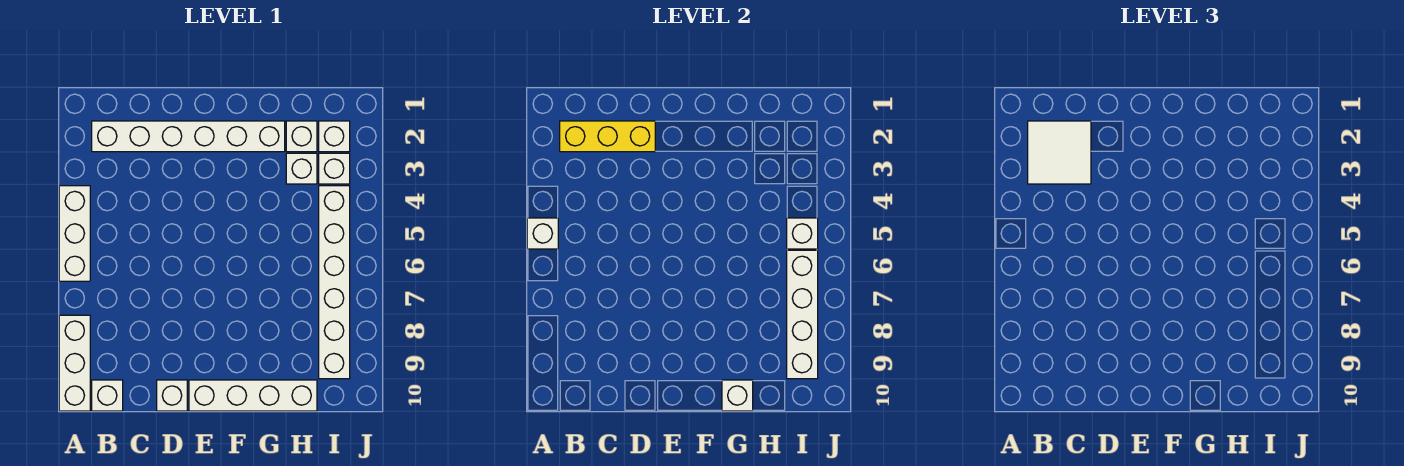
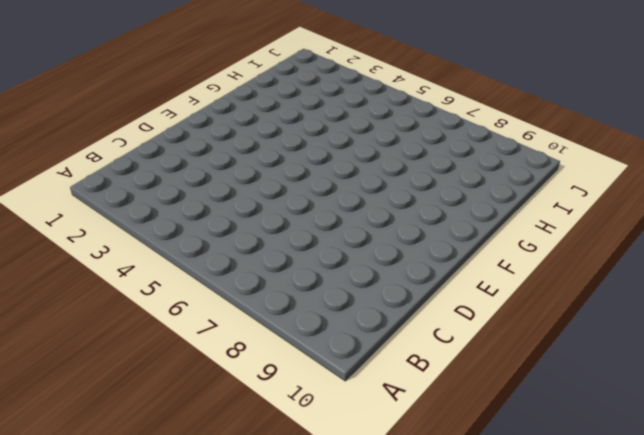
none -> white 1x3 brick [59,186,90,281]
none -> white 1x3 brick [59,315,90,411]
none -> white 1x6 brick [92,121,285,152]

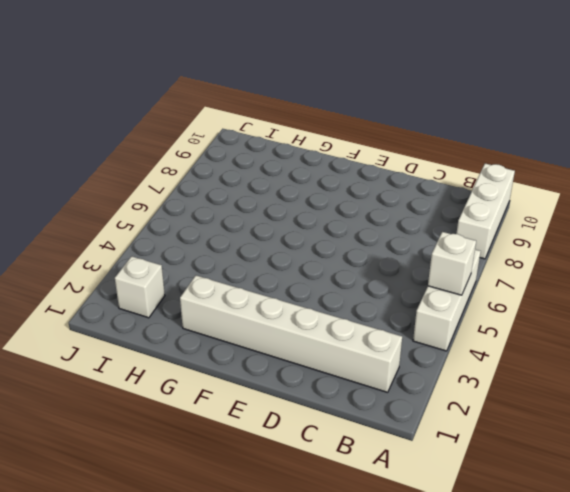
none -> white 1x1 brick [92,380,123,411]
none -> white 1x1 brick [157,380,187,411]
none -> white 1x4 brick [189,380,317,411]

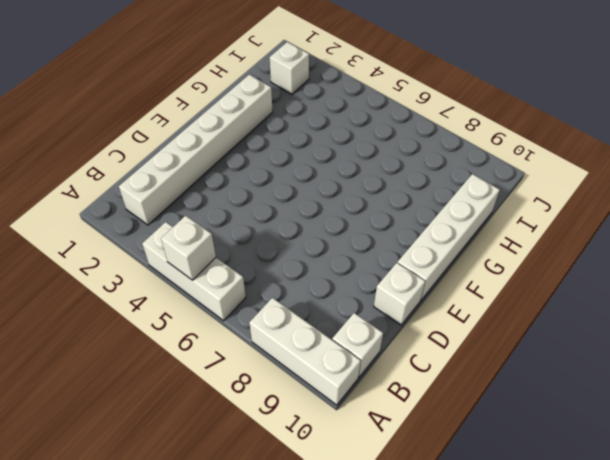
none -> white 1x1 brick [286,121,317,152]
none -> white 1x1 brick [286,153,317,184]
none -> white 1x1 brick [319,153,350,184]

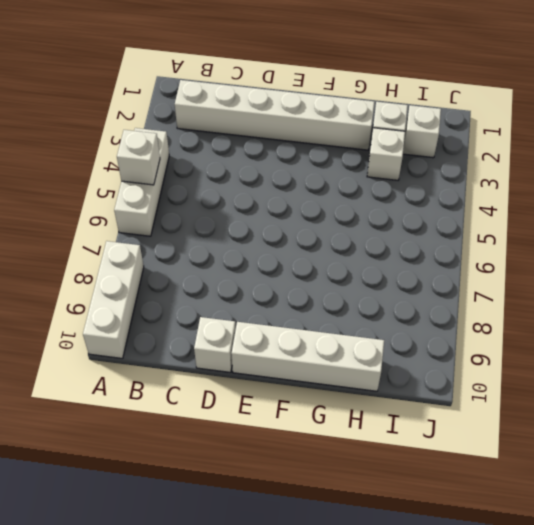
none -> white 1x1 brick [92,380,123,411]
none -> white 1x1 brick [319,153,350,184]
none -> white 1x6 brick [319,186,350,379]

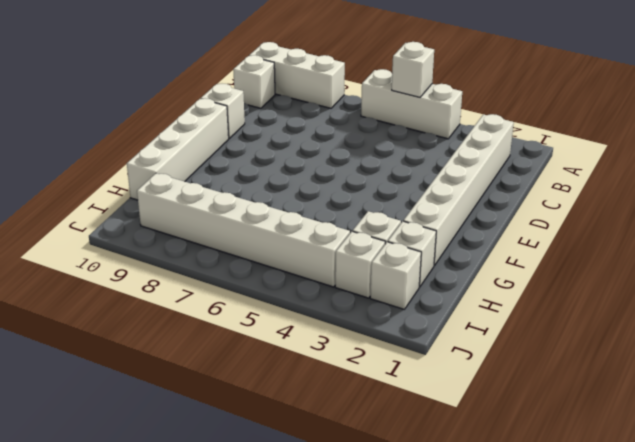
none -> yellow 1x3 brick [560,121,655,152]
none -> white 1x1 brick [722,380,753,411]
none -> white 1x1 brick [787,218,818,249]

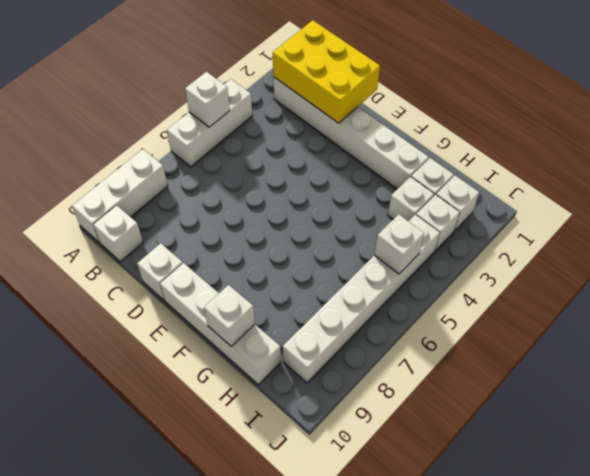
yellow 2x3 brick [273,20,380,123] -> yellow 1x3 brick [560,121,655,152]
none -> white 1x4 brick [787,250,818,379]
none -> white 2x2 tile [1028,121,1091,184]

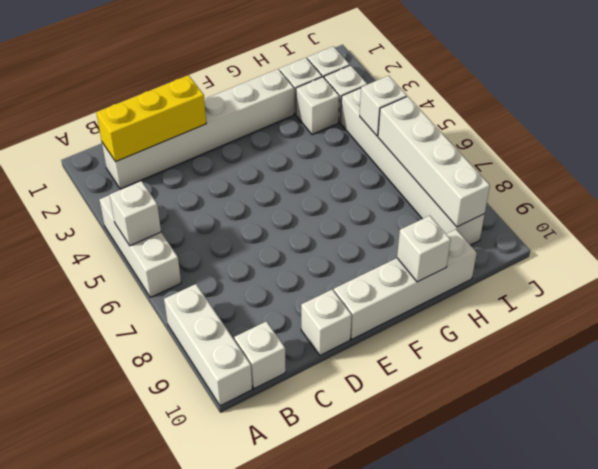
none -> white 2x2 tile [1028,121,1091,184]

